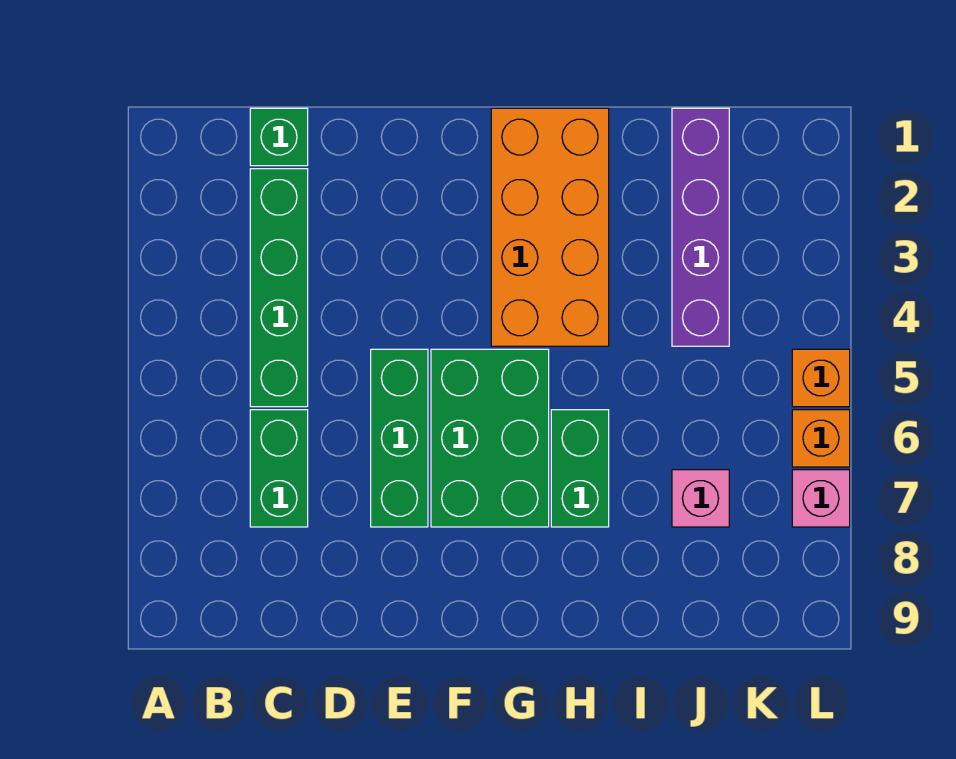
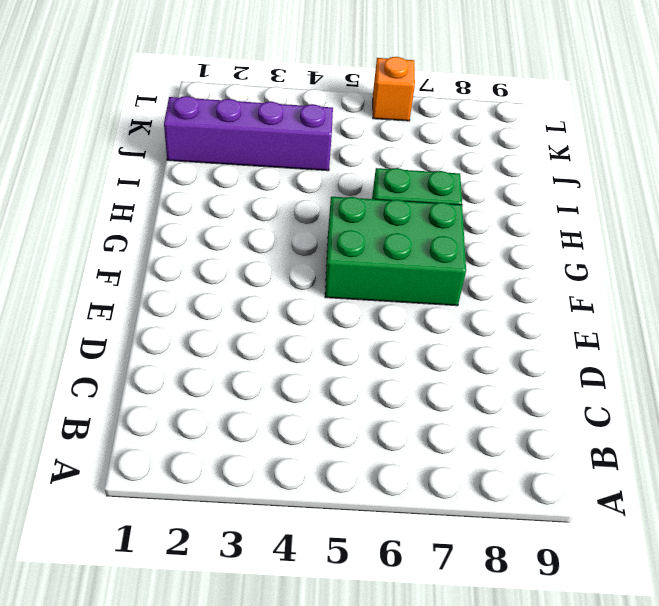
none -> green 1x1 brick [250,108,308,166]
none -> green 1x4 brick [250,169,308,407]
none -> green 1x2 brick [250,410,308,527]

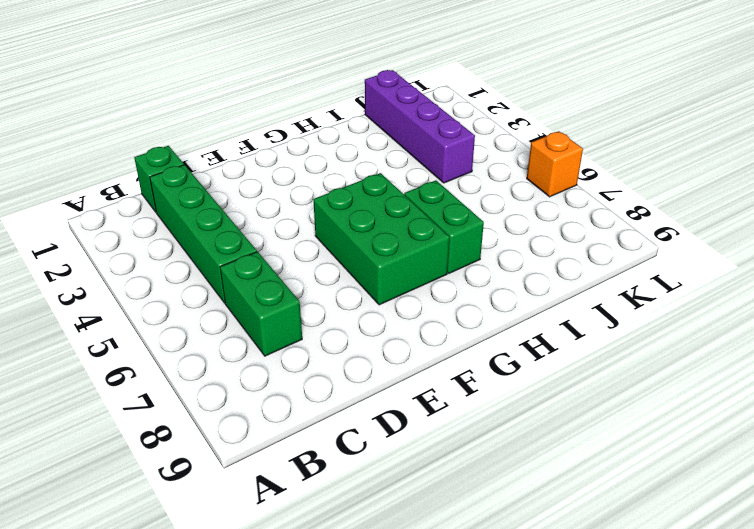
none -> green 1x3 brick [371,349,428,527]
none -> orange 2x4 brick [491,108,609,346]
none -> pink 1x1 brick [672,470,729,527]

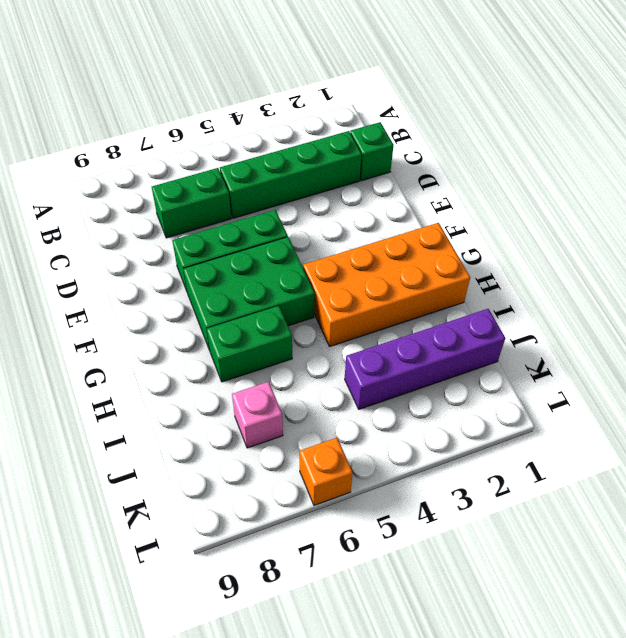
none -> orange 1x1 brick [792,349,850,407]
none -> pink 1x1 brick [792,470,850,527]

